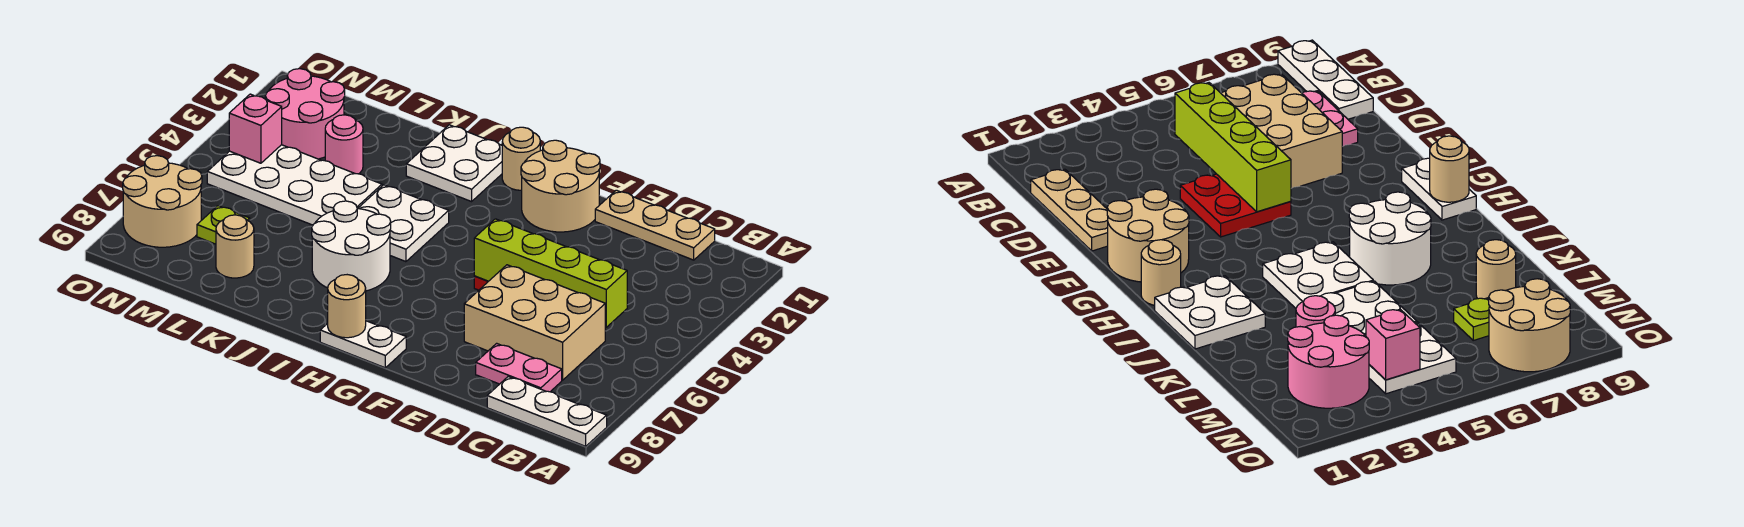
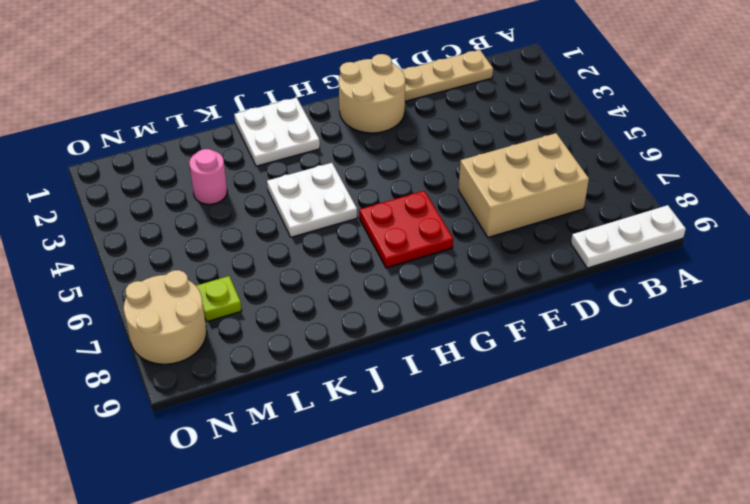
red 2x2 plate [359,191,453,268] -> red 2x2 plate moved to [1180,174,1291,237]
none -> pink 1x2 plate [476,343,562,392]
none -> white 1x2 plate [320,321,406,368]
none -> tan 1x1 round brick [502,127,540,190]

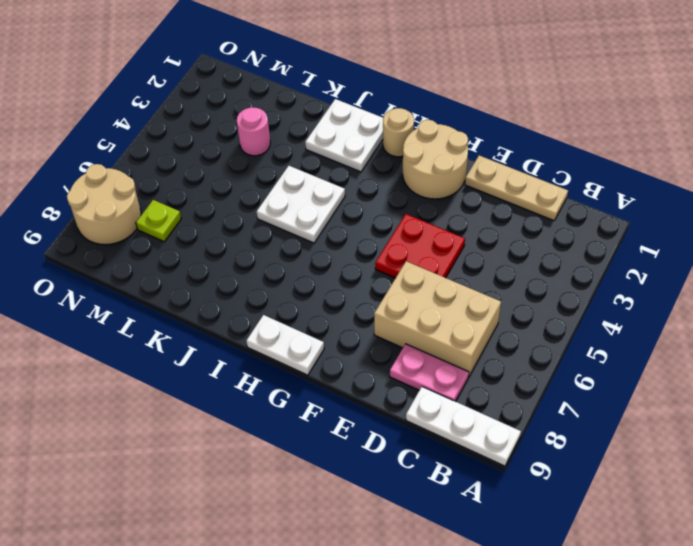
none -> white 2x2 round brick [312,201,391,291]
none -> white 2x4 plate [207,145,382,225]
none -> tan 1x1 round brick [216,215,254,278]

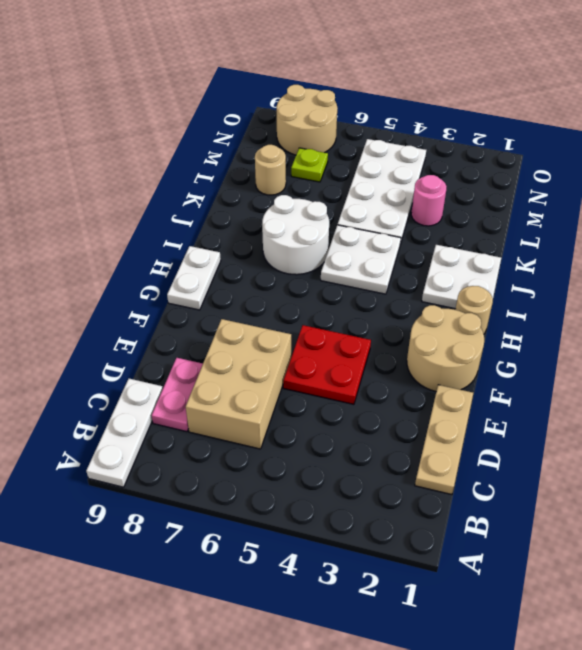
none -> pink 2x2 round brick [265,69,345,159]
none -> lime 1x4 brick [474,219,627,327]
none -> tan 1x1 round brick [328,275,366,338]

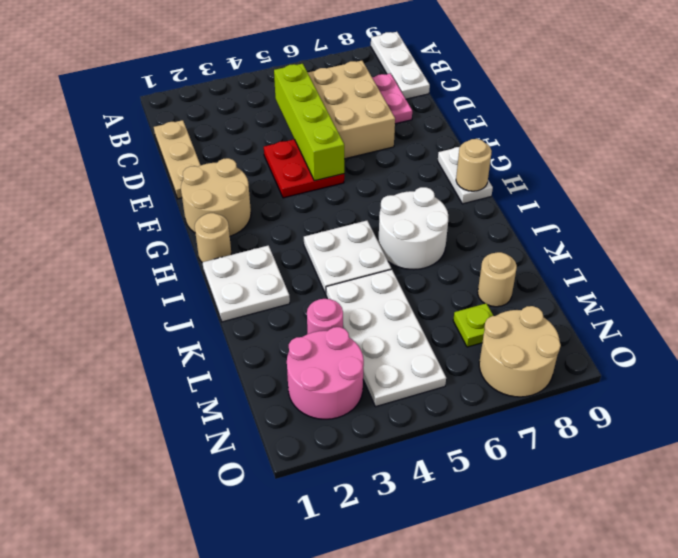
none -> pink 1x1 brick [229,94,282,163]

